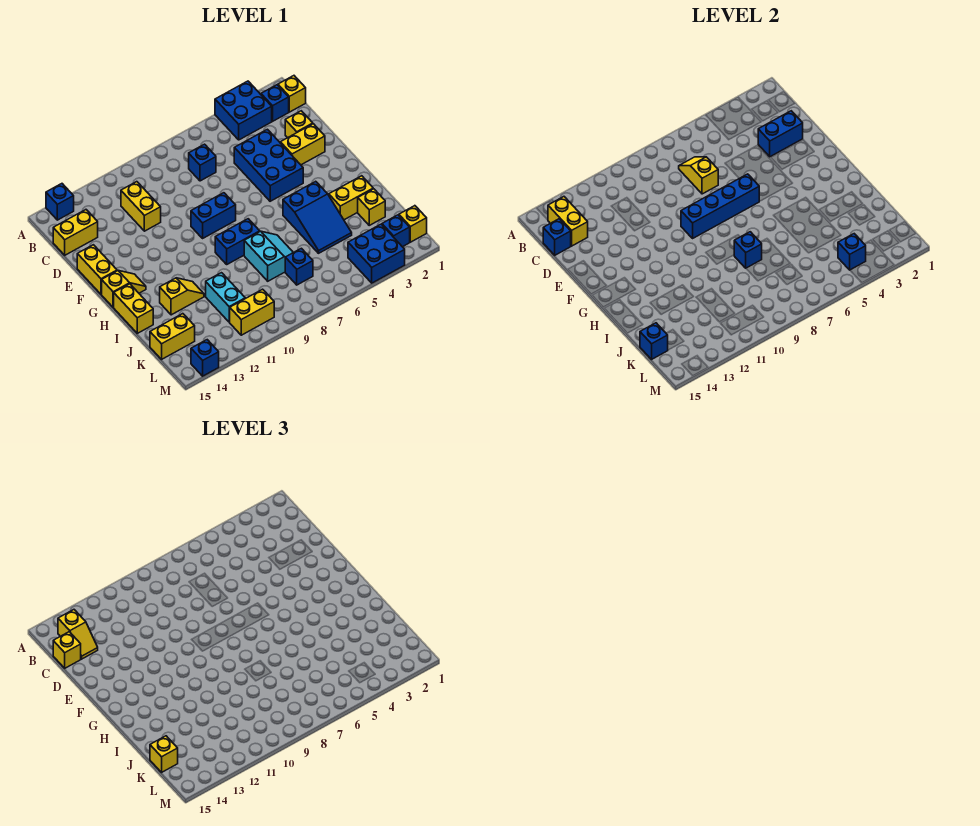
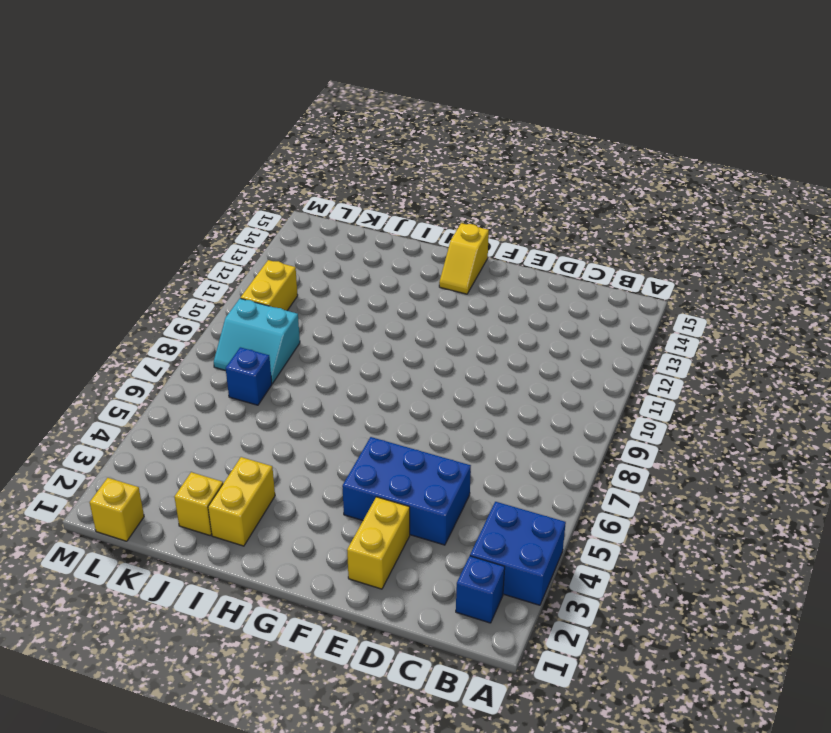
cyan 2x2 slope [214,298,300,383] -> cyan 2x2 slope moved to [244,231,293,281]
none -> blue 1x1 brick [46,184,74,220]
none -> yellow 1x1 brick [278,76,306,112]
none -> blue 1x1 brick [189,144,216,181]
none -> yellow 1x2 brick [121,182,161,231]

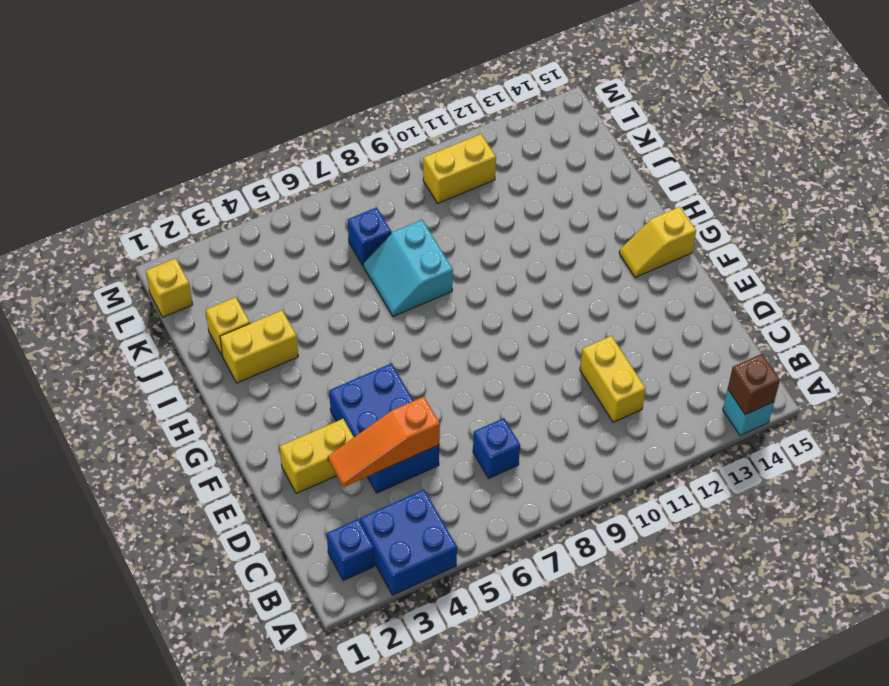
cyan 1x1 brick [723,389,774,436] -> blue 1x1 brick [46,184,74,220]
brown 1x1 brick [728,354,780,415] -> none
orange 1x3 slope [328,397,440,487] -> blue 1x2 brick [758,111,803,157]
none -> yellow 1x1 brick [278,76,306,112]
none -> yellow 1x2 brick [53,210,98,255]
none -> yellow 1x1 brick [285,111,313,138]
none -> yellow 1x2 brick [77,245,117,294]

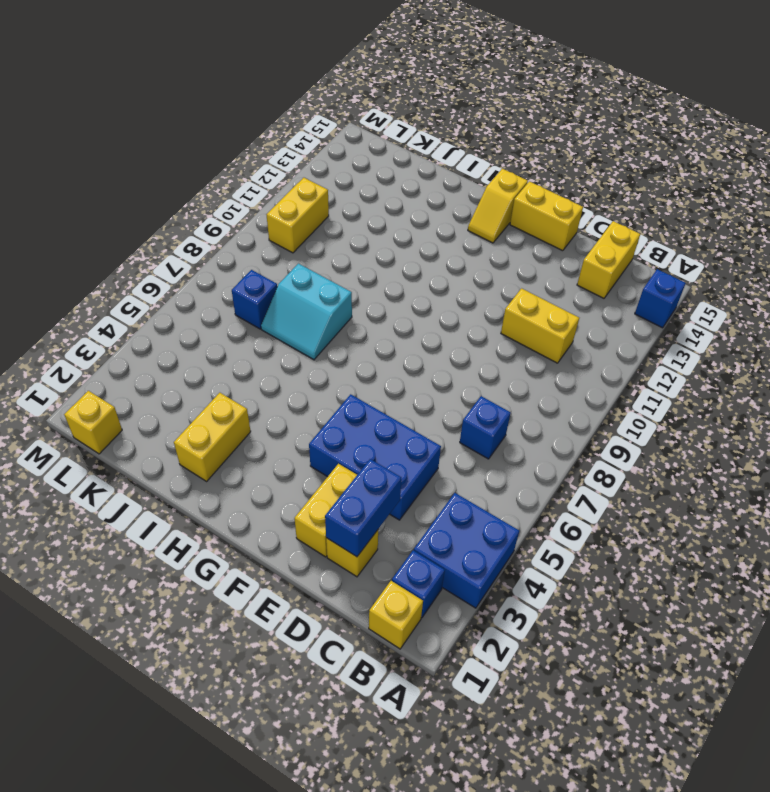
none -> blue 1x2 brick [191,193,236,238]
none -> blue 2x3 slope [283,181,352,253]
none -> blue 1x2 brick [215,219,260,264]
none -> yellow 1x2 brick [114,284,153,333]

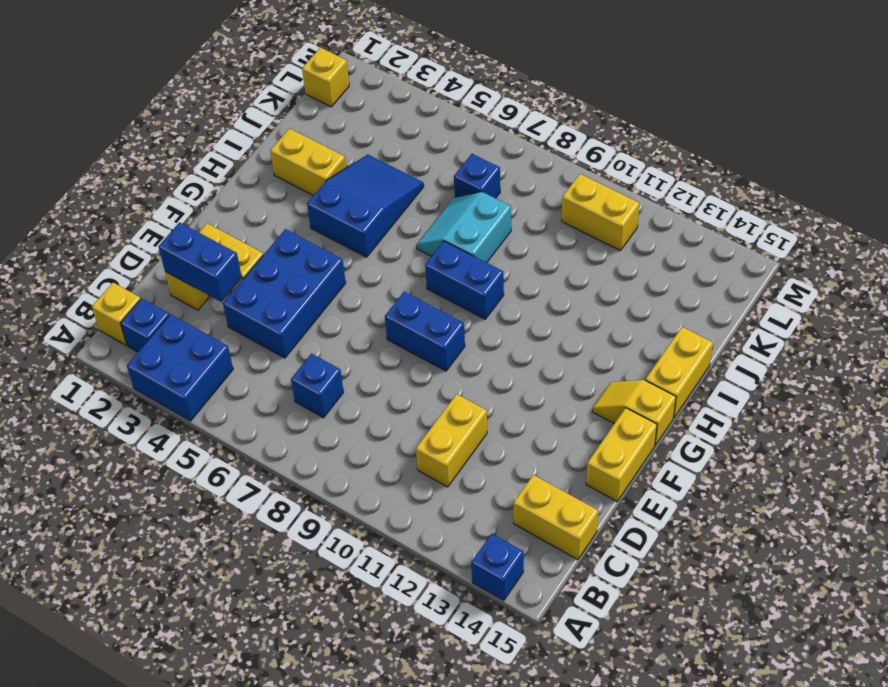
none -> yellow 1x2 slope [160,278,204,315]
none -> yellow 1x1 brick [358,189,385,225]
none -> cyan 1x2 brick [206,273,245,322]
none -> yellow 1x2 brick [150,314,195,359]

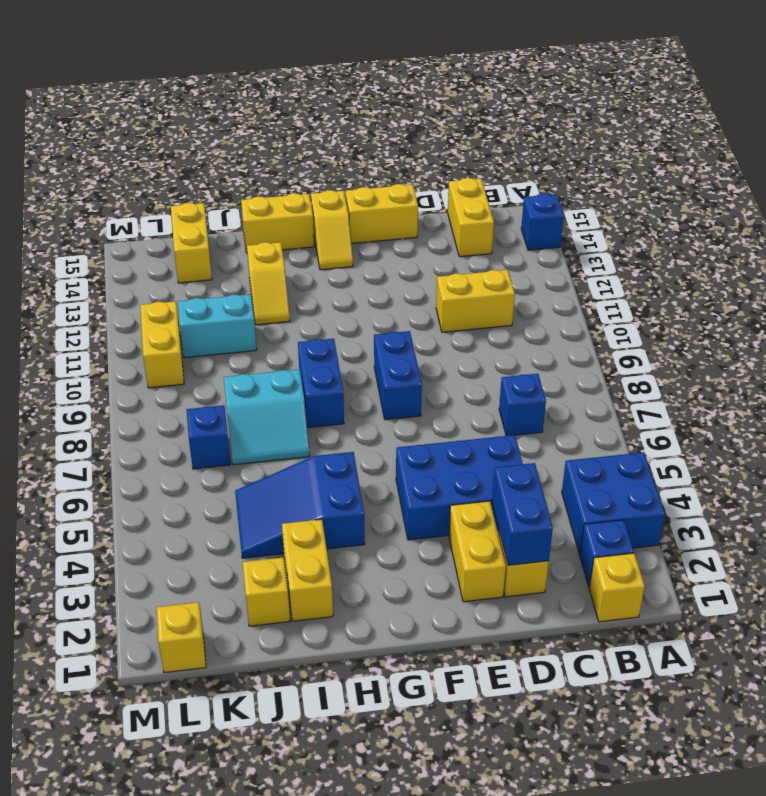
none -> blue 1x1 brick [382,215,410,247]
none -> blue 2x2 brick [348,224,405,283]
none -> blue 1x1 brick [191,340,219,376]
none -> yellow 1x2 brick [548,197,588,246]

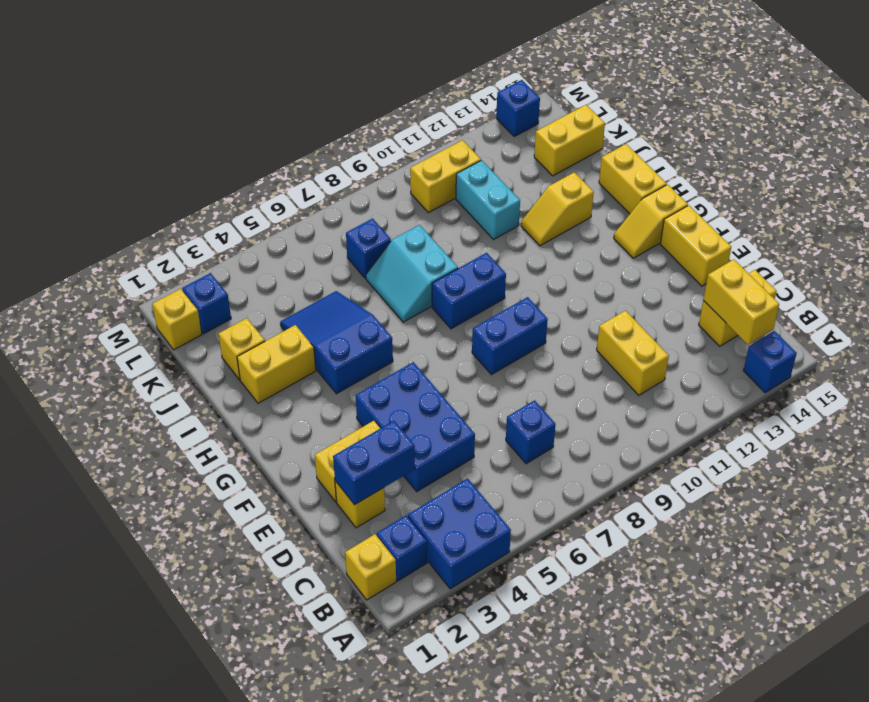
none -> blue 2x2 brick [348,224,405,283]
none -> yellow 1x2 slope [679,157,718,194]
none -> blue 1x1 brick [543,219,571,255]
none -> blue 1x4 brick [681,174,759,238]

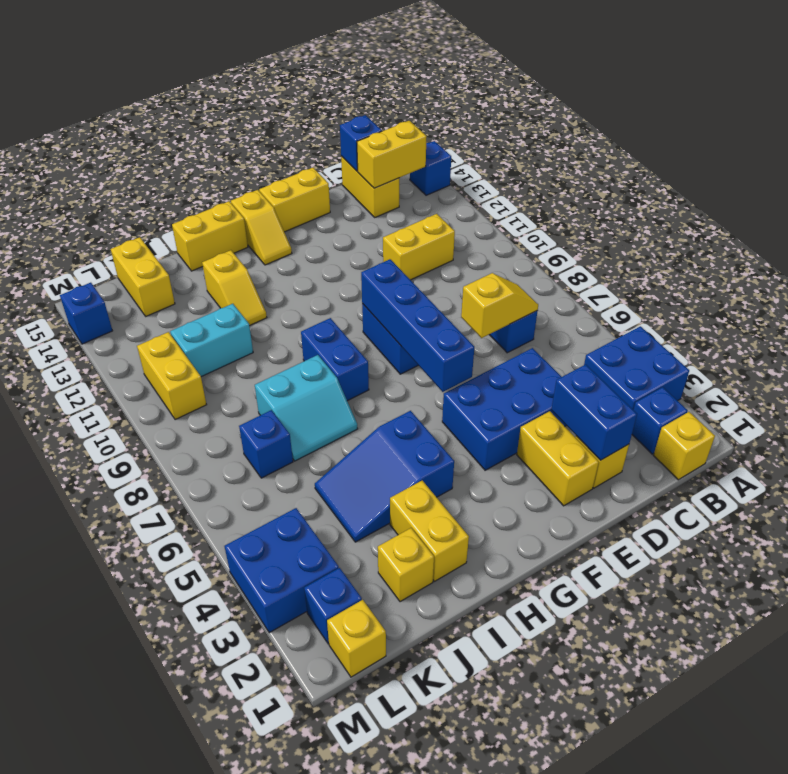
none -> blue 1x1 brick [734,232,762,268]
none -> blue 1x1 brick [640,323,668,359]
none -> blue 1x1 brick [838,234,866,270]
none -> yellow 1x2 slope [58,610,98,659]

